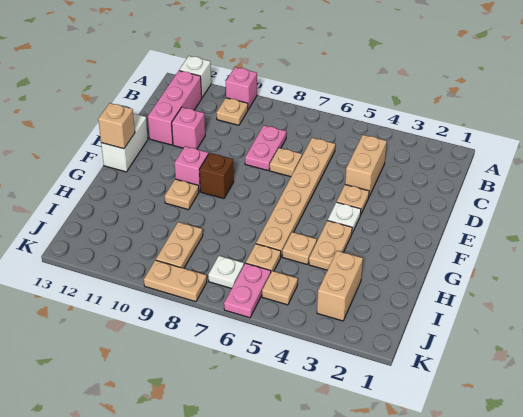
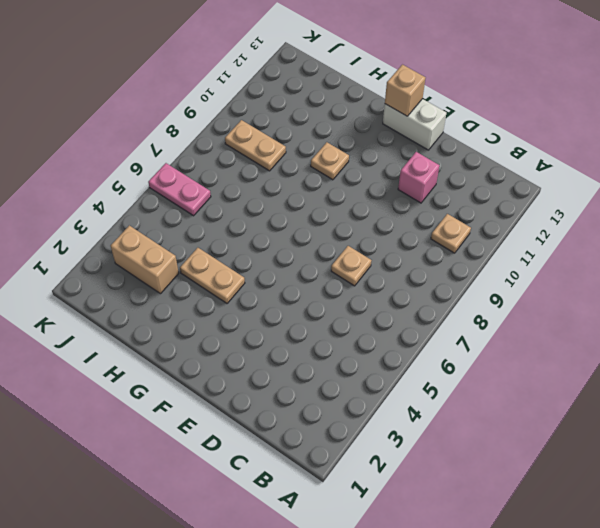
none -> pink 1x1 brick [226,67,257,109]
none -> white 1x1 brick [179,56,211,98]
none -> pink 1x3 brick [148,71,202,145]

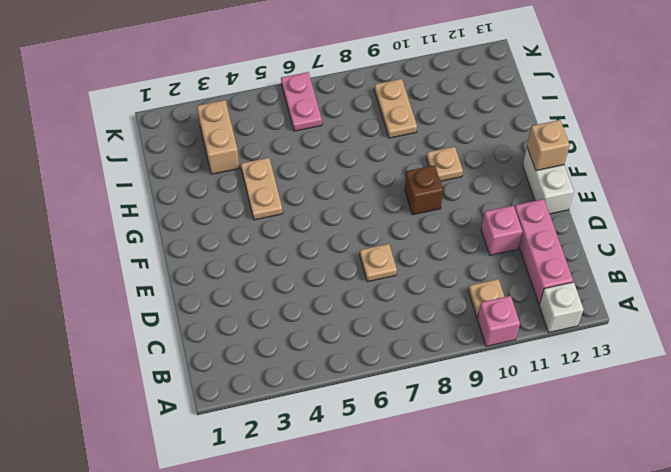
none -> tan 1x2 brick [345,135,387,196]
none -> tan 1x6 plate [256,138,335,256]
none -> pink 1x2 plate [245,125,286,171]

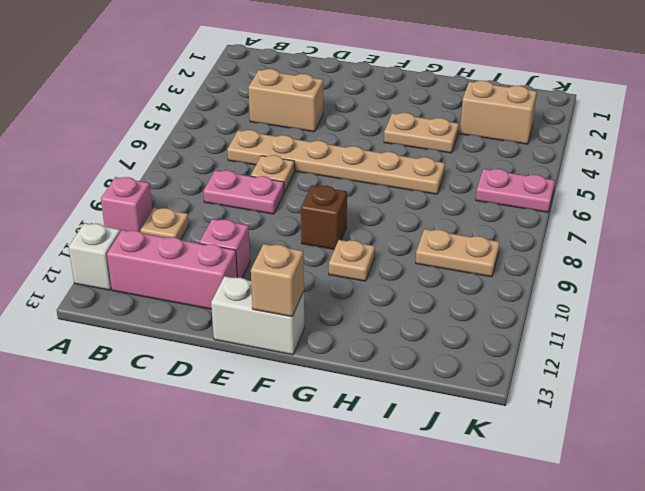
none -> tan 1x1 plate [337,185,369,214]
none -> white 1x1 plate [328,202,361,233]
none -> pink 1x1 brick [175,146,208,192]

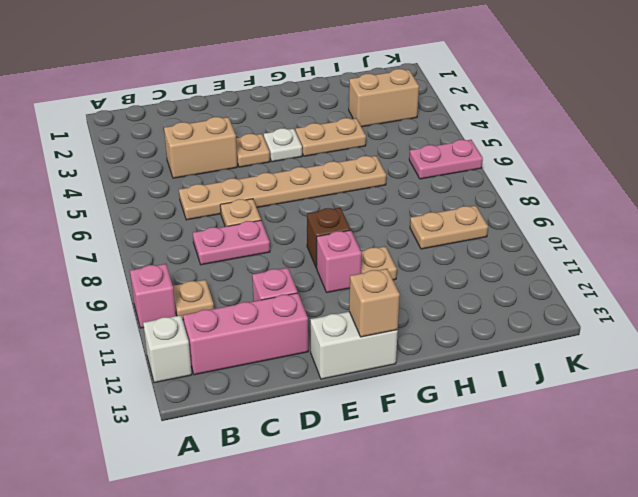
none -> tan 1x1 plate [282,232,317,265]
none -> tan 1x1 plate [246,244,281,272]
none -> tan 1x1 plate [262,271,298,305]

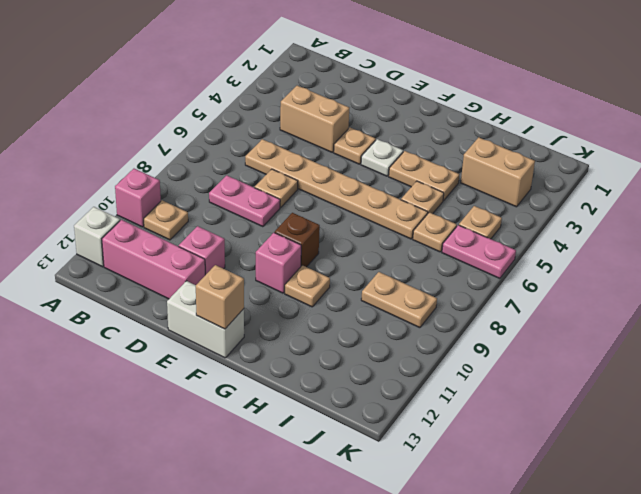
none -> white 1x1 plate [208,256,244,289]
none -> tan 1x2 plate [144,260,207,302]

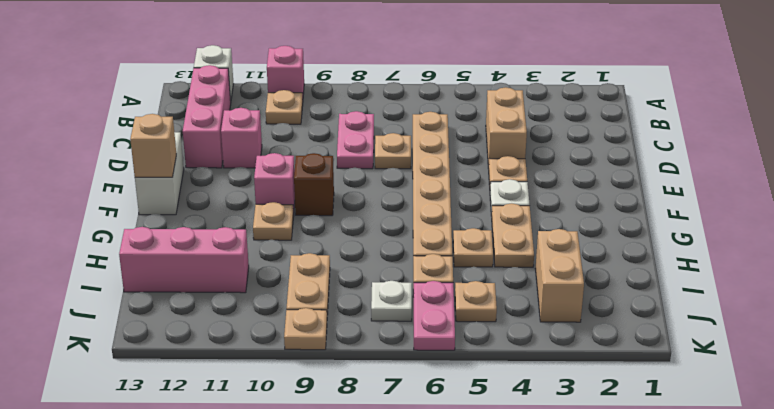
pink 1x3 brick [119,227,249,293] -> none
tan 1x1 plate [284,308,327,350] -> tan 1x2 plate [144,260,207,302]

